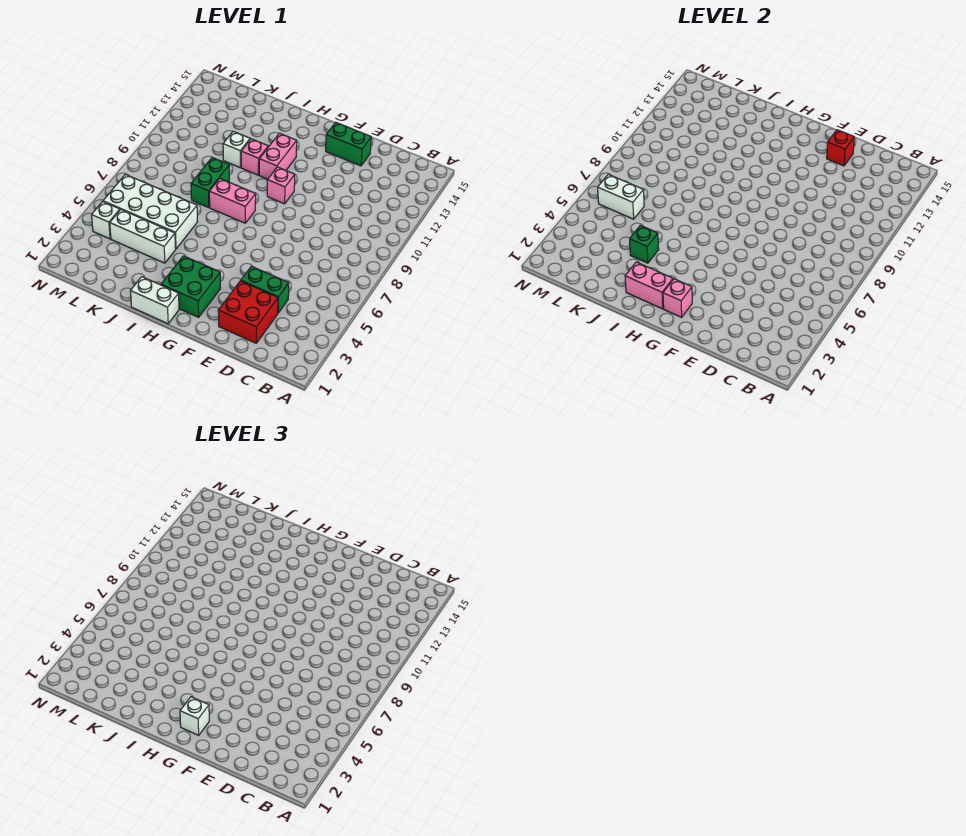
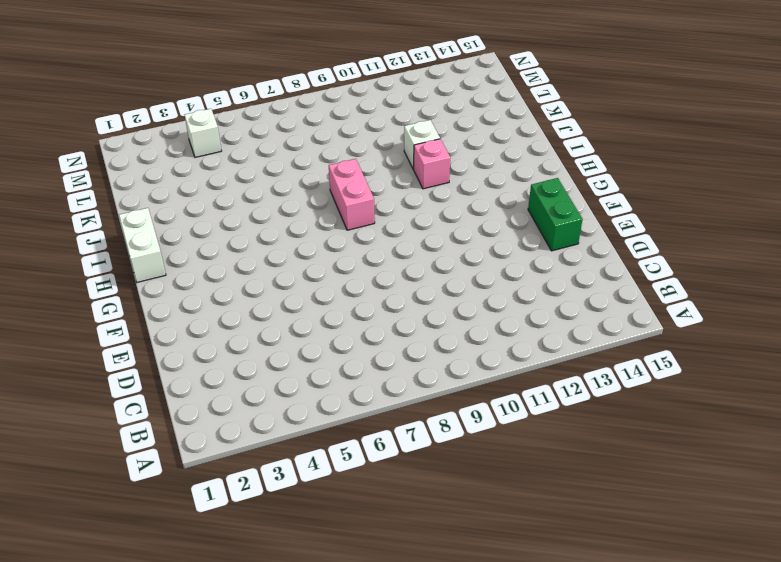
none -> red 2x2 brick [218,281,278,343]
none -> green 1x2 brick [241,266,289,313]
none -> green 2x2 brick [161,256,220,317]

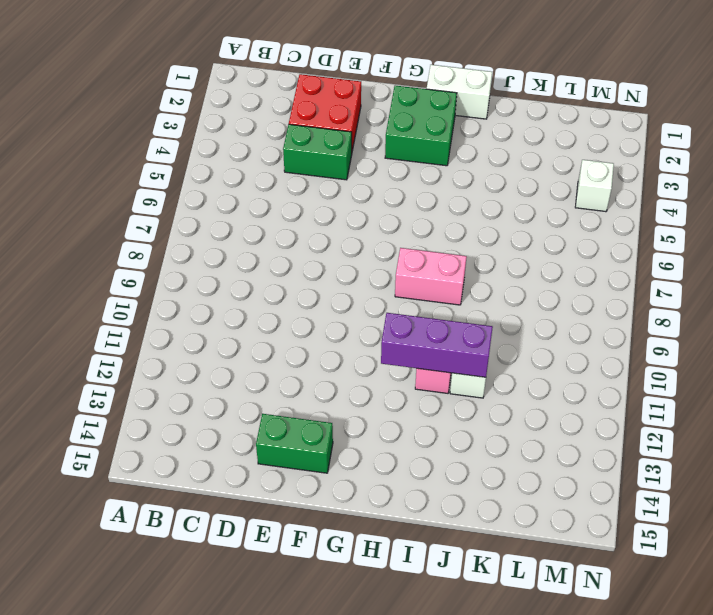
purple 1x3 brick [381,313,493,377] -> none
none -> pink 1x1 brick [267,167,295,204]
none -> pink 1x2 brick [259,133,297,179]
none -> white 1x3 brick [110,210,176,263]

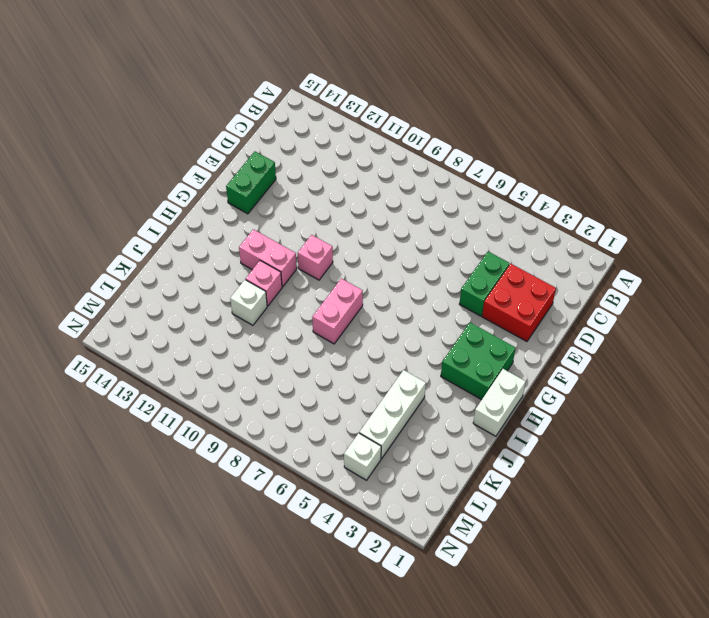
none -> white 2x4 brick [103,174,198,249]
none -> green 1x2 brick [191,157,229,207]
none -> red 1x1 brick [827,130,854,166]

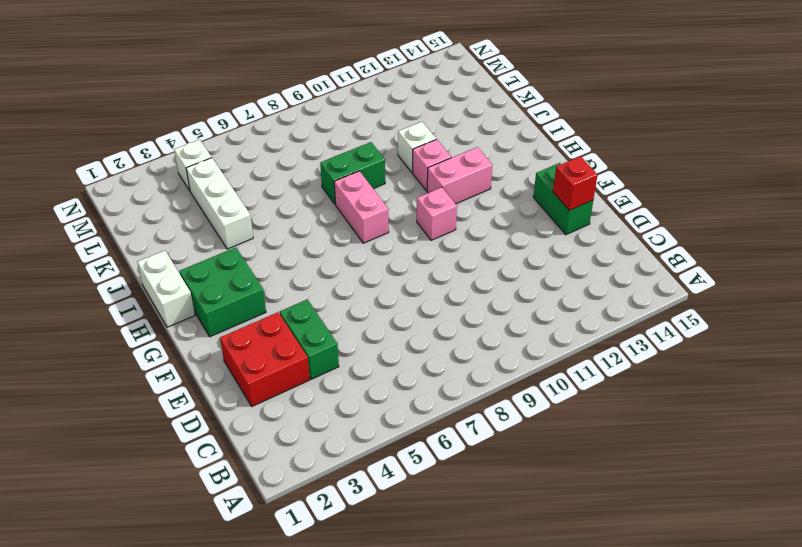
none -> white 2x4 brick [103,174,198,249]
none -> pink 1x1 brick [663,279,692,317]
none -> pink 1x2 brick [625,262,673,309]

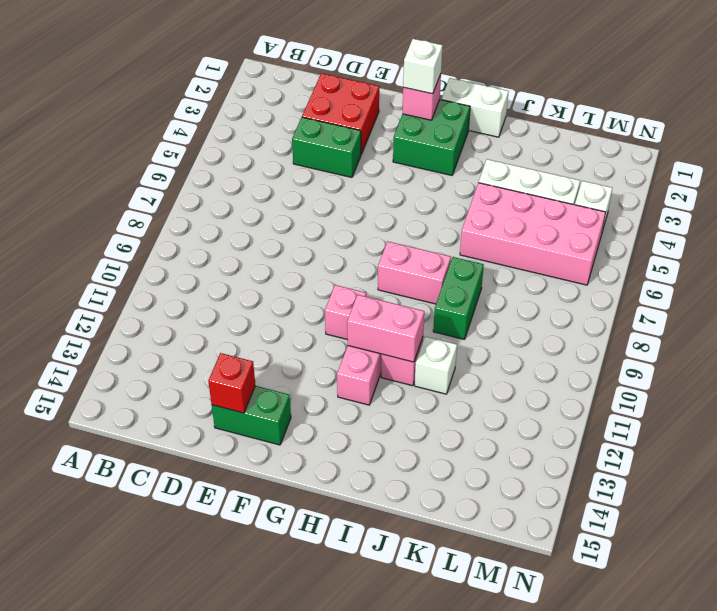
pink 1x2 brick [347,295,424,362] -> pink 1x2 brick moved to [625,262,673,309]
pink 2x4 brick [460,183,606,285] -> white 2x4 brick [103,174,198,249]
none -> green 1x1 brick [630,225,659,263]
none -> white 1x2 brick [598,174,644,219]

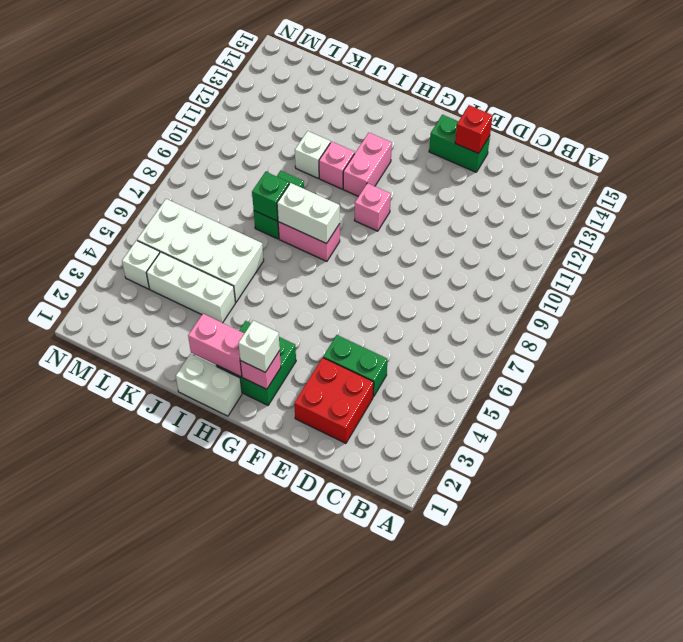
white 1x2 brick [277,183,340,244] -> white 1x2 brick moved to [598,174,644,219]
green 1x1 brick [252,172,289,221] -> green 1x1 brick moved to [630,225,659,263]

